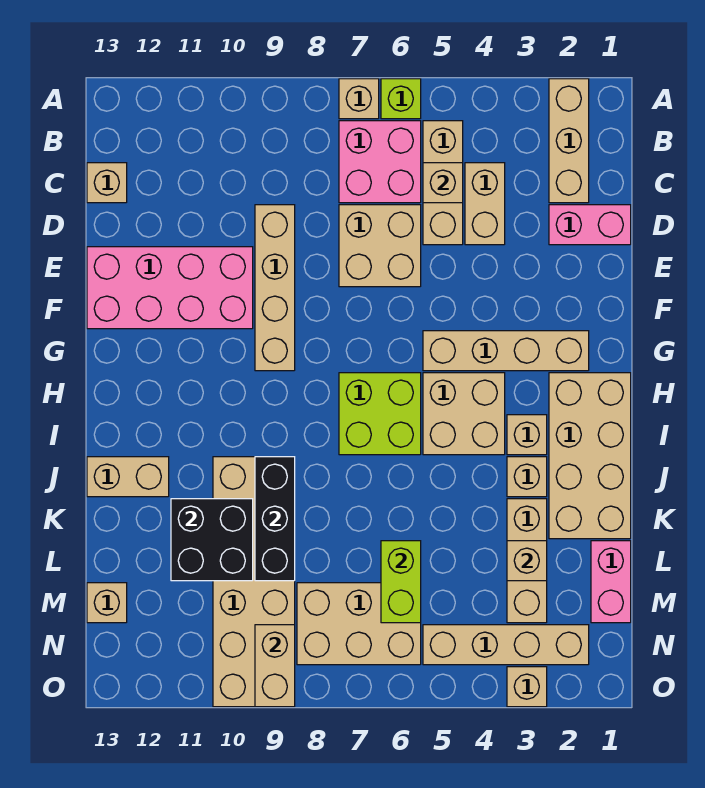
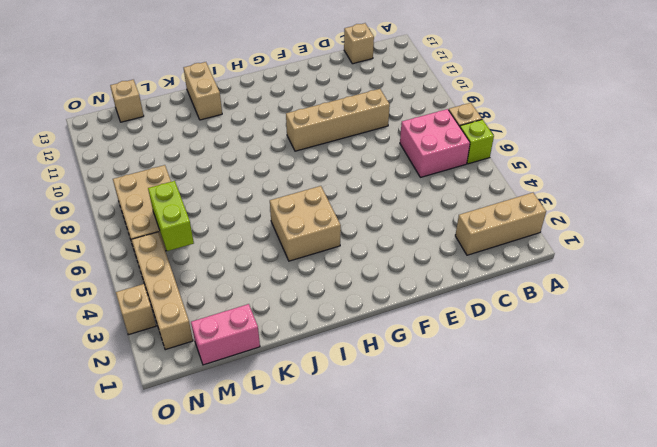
lime 1x2 brick [148,181,194,251] -> lime 1x2 brick turned to [381,541,421,623]
none -> tan 1x3 brick [423,121,463,245]
none -> tan 1x2 brick [465,163,505,245]
none -> pink 1x2 brick [549,205,631,245]
none -> tan 2x2 brick [339,205,421,287]

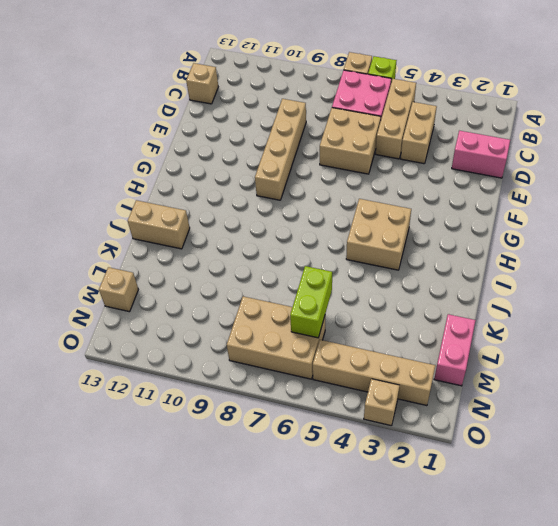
none -> tan 1x3 brick [549,79,589,203]
none -> pink 2x4 brick [87,247,253,329]
none -> tan 1x4 brick [423,331,589,371]
none -> tan 2x4 brick [549,373,631,539]

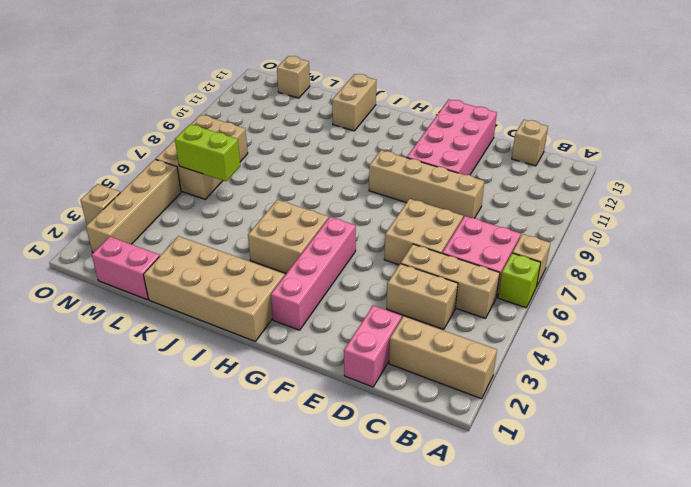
pink 1x4 brick [271,217,356,330] -> tan 1x4 brick [423,331,589,371]
none -> lime 2x2 brick [339,373,421,455]
none -> tan 1x1 brick [507,415,547,455]
none -> tan 1x1 brick [507,457,547,497]
none -> tan 2x6 brick [213,457,295,707]

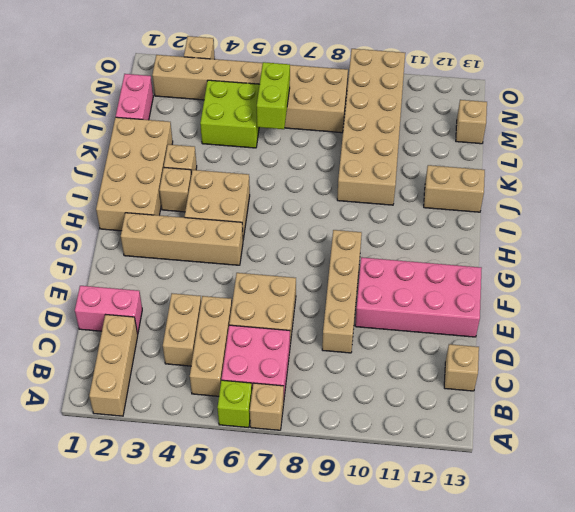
lime 2x2 brick [200,80,260,148] -> lime 2x2 brick moved to [339,373,421,455]
none -> tan 1x3 brick [507,499,547,623]
none -> tan 1x1 brick [423,163,463,203]
none -> black 1x3 brick [255,457,295,581]
none -> black 2x2 brick [171,499,253,581]

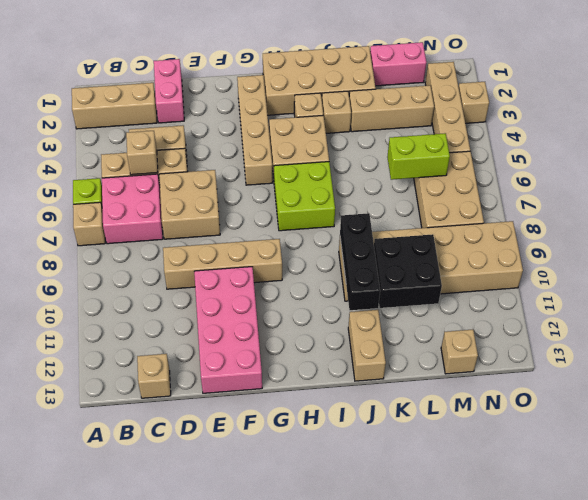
black 1x3 brick [340,213,380,310] -> black 1x3 brick turned to [255,457,295,581]
none -> tan 1x1 brick [507,541,547,581]
none -> tan 1x2 brick [255,625,295,707]

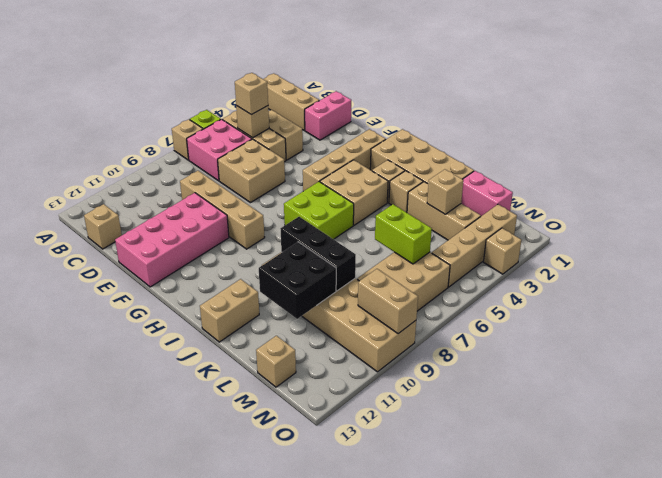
tan 1x1 brick [235,73,268,115] -> none

